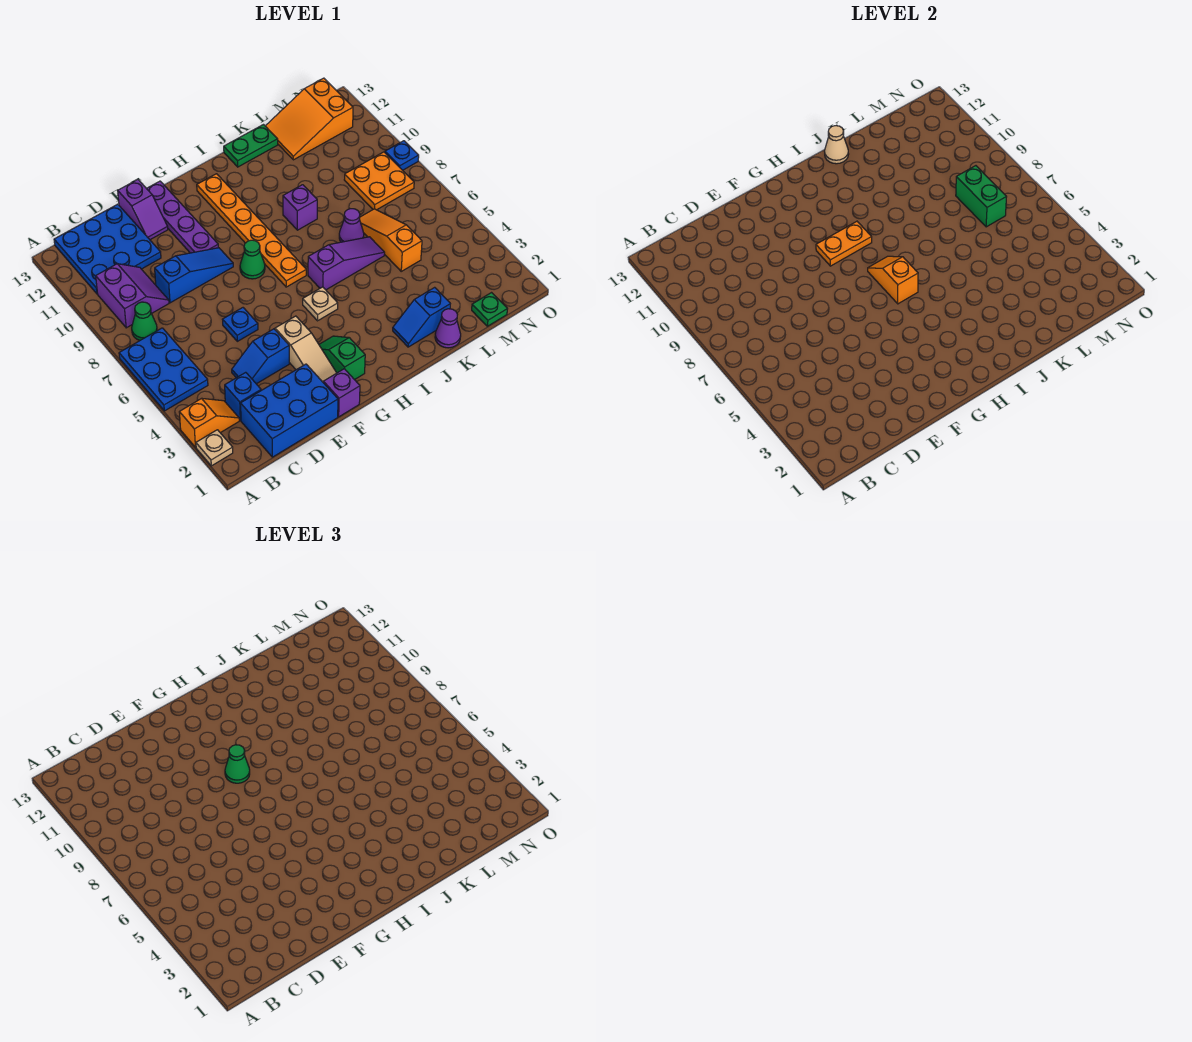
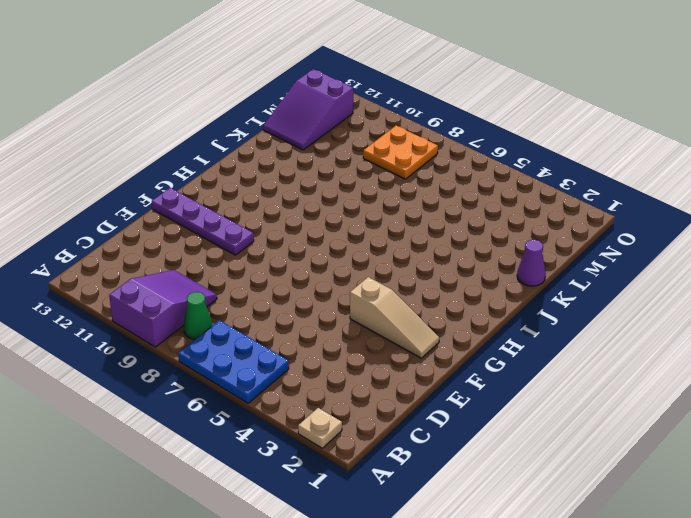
purple 2x3 slope [109,270,217,347] -> purple 2x2 slope [96,264,169,328]
purple 2x3 slope [263,69,354,150] -> orange 2x3 slope [266,78,353,160]
none -> orange 1x2 slope [179,398,239,447]
none -> blue 3x3 plate [54,204,161,294]
none -> blue 2x3 brick [241,364,338,457]
none -> blue 1x1 brick [225,372,261,420]

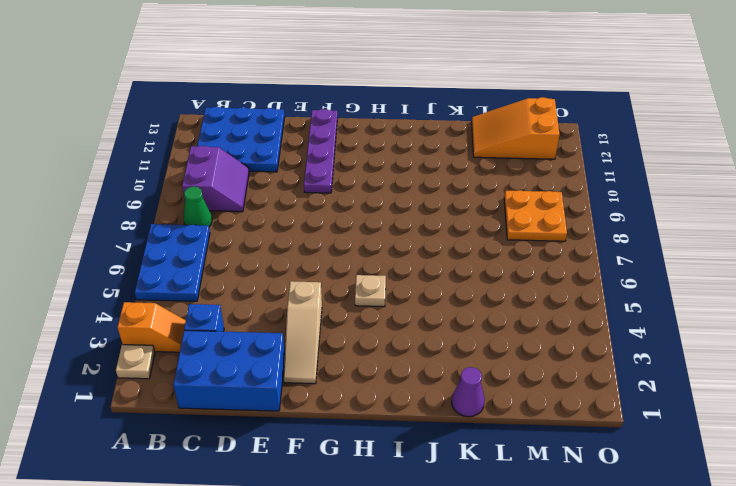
none -> blue 1x2 slope [232,329,289,384]
none -> blue 1x3 slope [155,248,233,303]
none -> blue 1x1 plate [223,308,258,341]
none -> purple 1x2 slope [118,180,168,240]

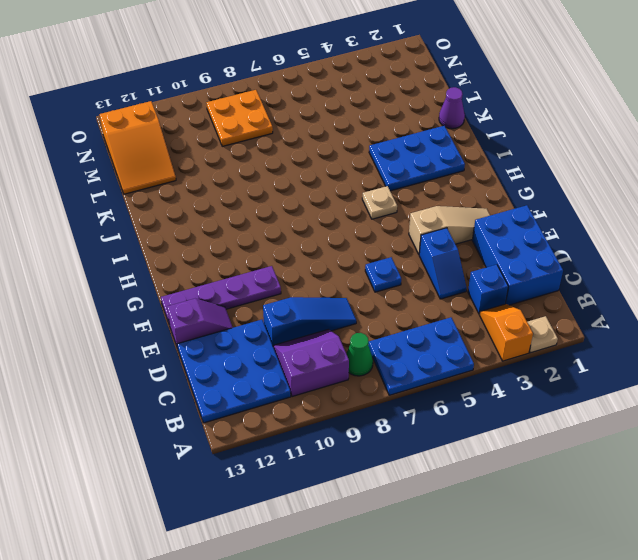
blue 1x3 slope [263,297,356,345] -> blue 1x3 slope turned to [155,248,233,303]
blue 2x3 plate [369,126,465,191] -> blue 1x2 slope [393,287,450,347]
none -> purple 1x1 brick [323,369,360,417]
none -> green 1x2 slope [319,336,365,380]
none -> green 1x1 cone [240,240,265,279]
none -> orange 1x6 plate [197,174,306,287]

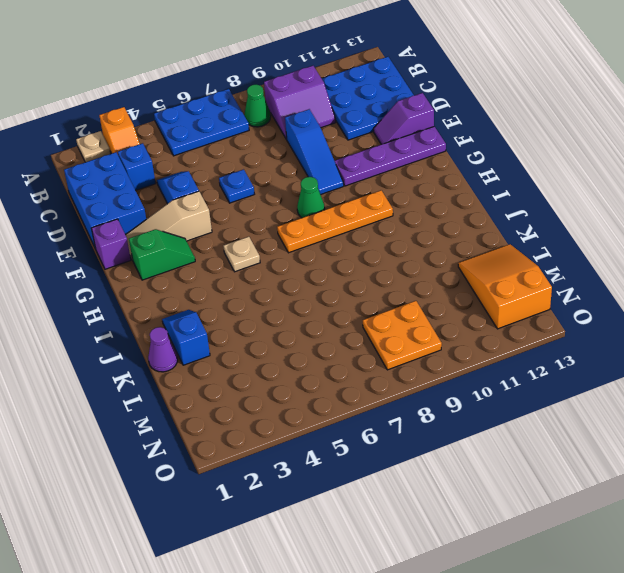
orange 1x4 plate [277,190,393,253] -> orange 1x6 plate [197,174,306,287]
none -> purple 1x3 slope [308,237,385,290]
none -> purple 1x1 brick [283,185,317,230]
none -> green 1x2 plate [224,125,278,167]
none -> purple 1x1 cone [339,209,364,242]

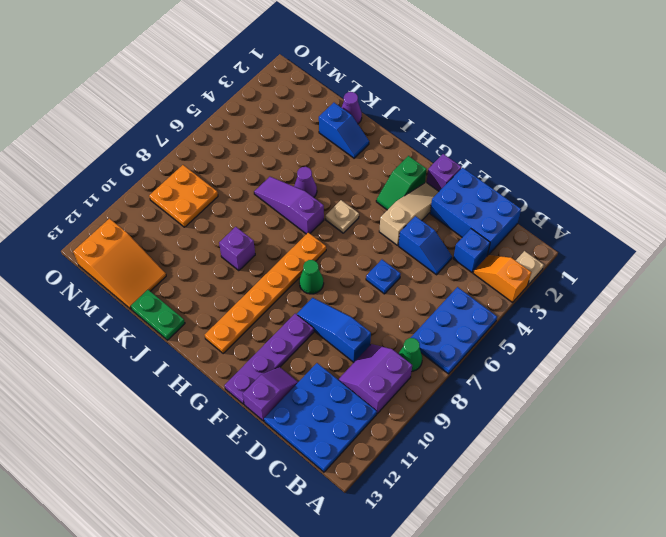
purple 1x1 cone [294,167,317,197] -> purple 1x1 cone moved to [339,209,364,242]
none -> orange 1x3 slope [360,209,422,271]
none -> green 1x1 plate [472,293,507,326]
none -> blue 1x1 plate [385,141,419,170]
none -> orange 1x2 plate [816,221,872,266]

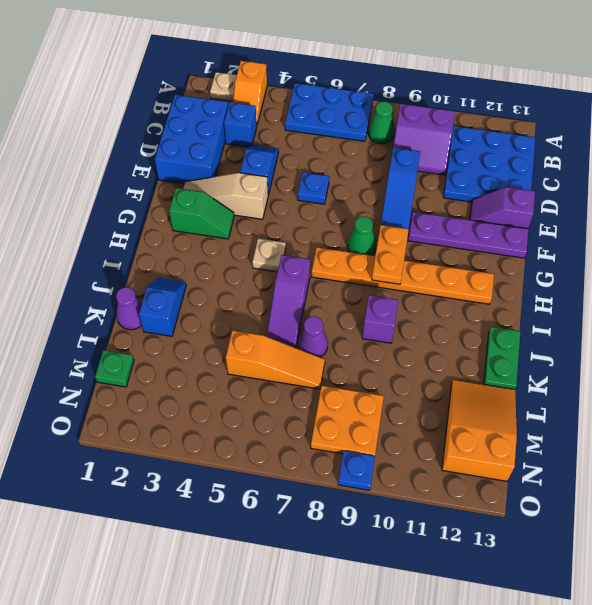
none -> purple 1x1 brick [323,369,360,417]
none -> orange 1x2 slope [868,256,918,304]
none -> tan 1x1 cone [825,126,849,164]
none -> green 1x2 brick [956,166,1006,227]

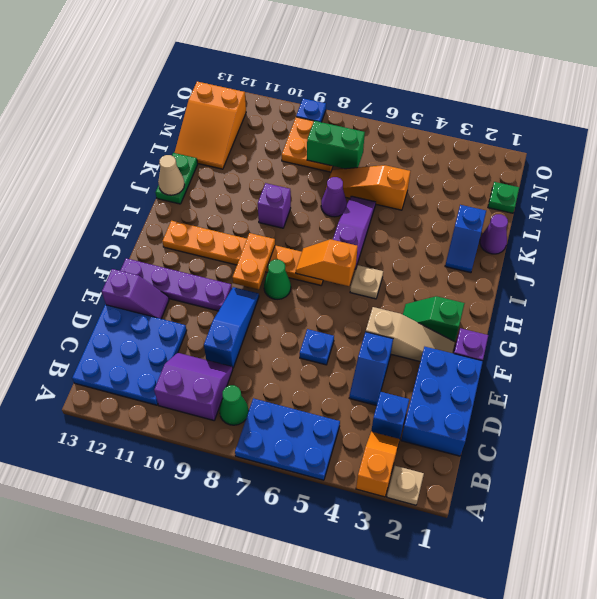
none -> green 1x1 cone [225,745,250,783]

